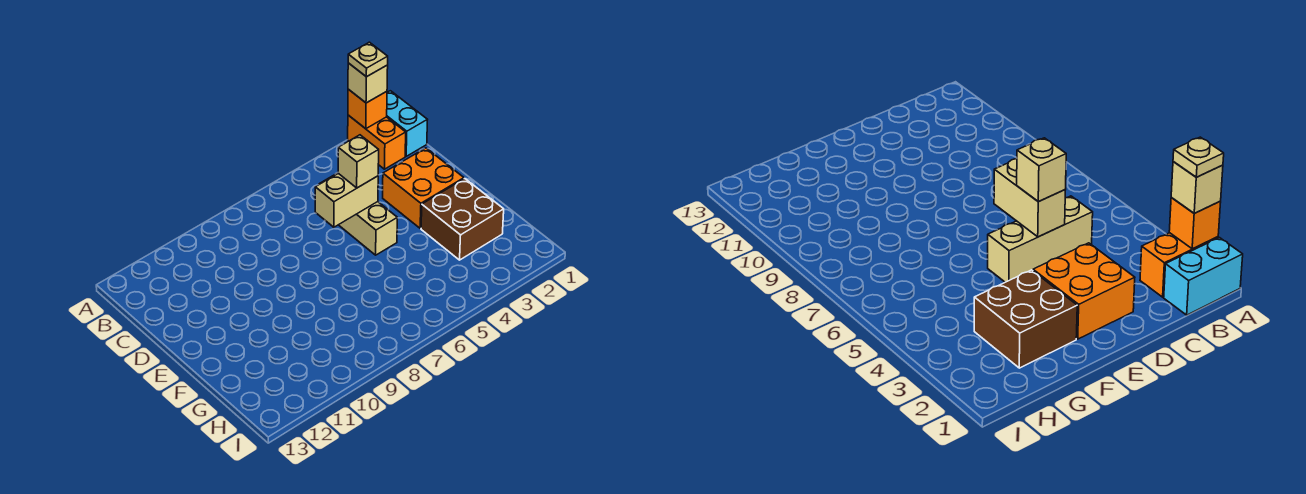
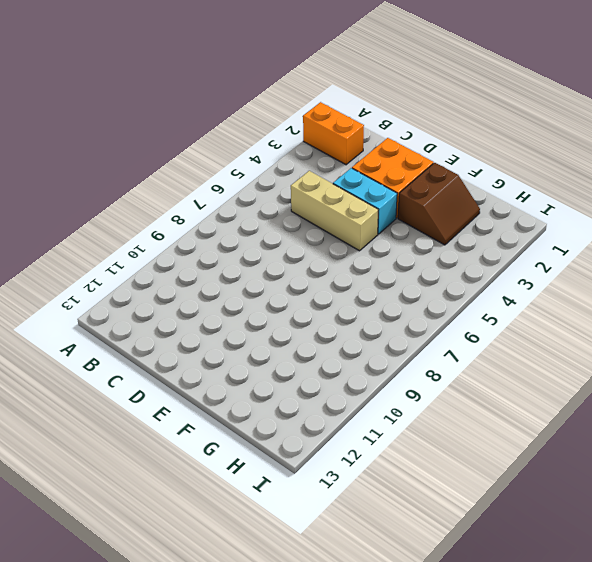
cyan 1x2 brick [333,168,397,234] -> cyan 1x2 brick moved to [387,91,427,156]
brown 2x2 slope [398,163,480,245] -> brown 2x2 brick [421,179,504,260]
none -> orange 1x1 brick [348,89,387,129]
none -> tan 1x2 brick [315,173,378,227]

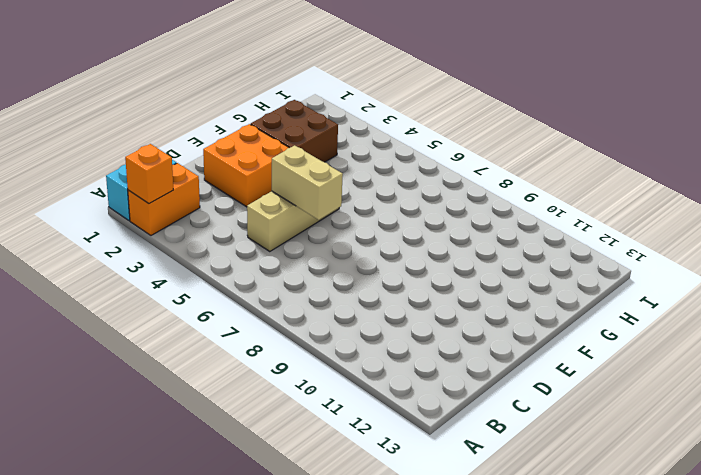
none -> tan 1x1 brick [348,63,388,103]
none -> tan 1x1 brick [338,135,379,188]

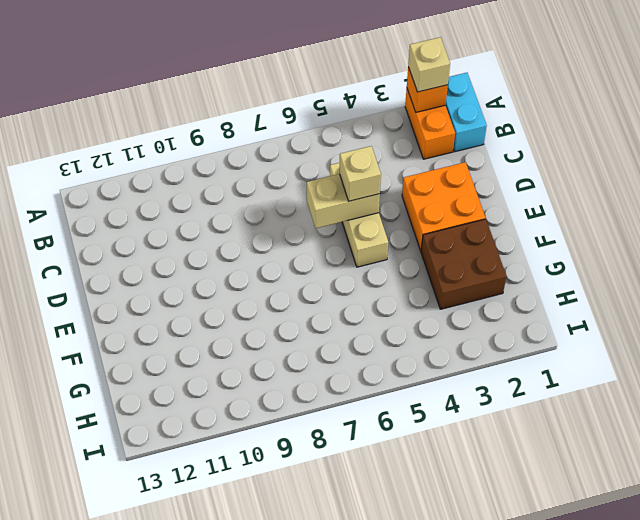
none -> tan 1x1 plate [348,42,388,77]

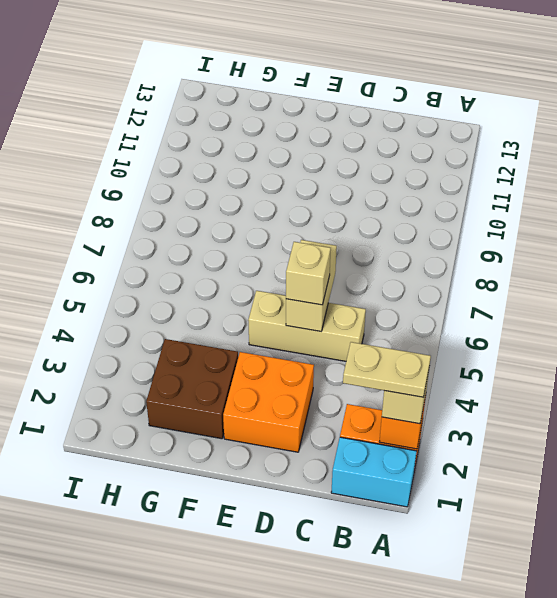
tan 1x2 plate [343,342,431,397] -> tan 1x1 plate [348,42,388,77]

